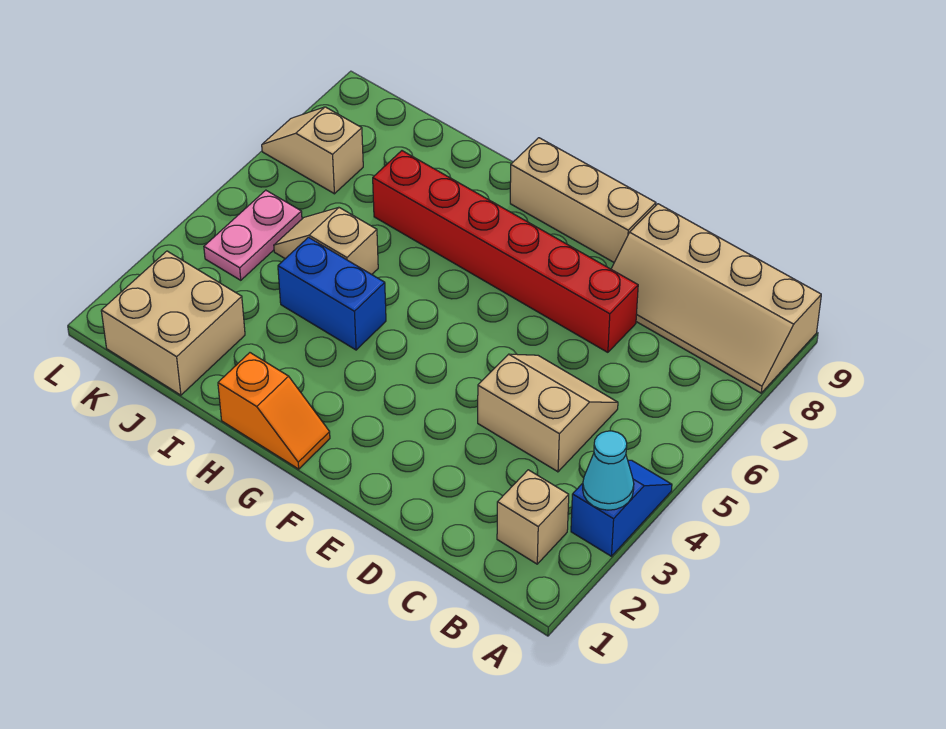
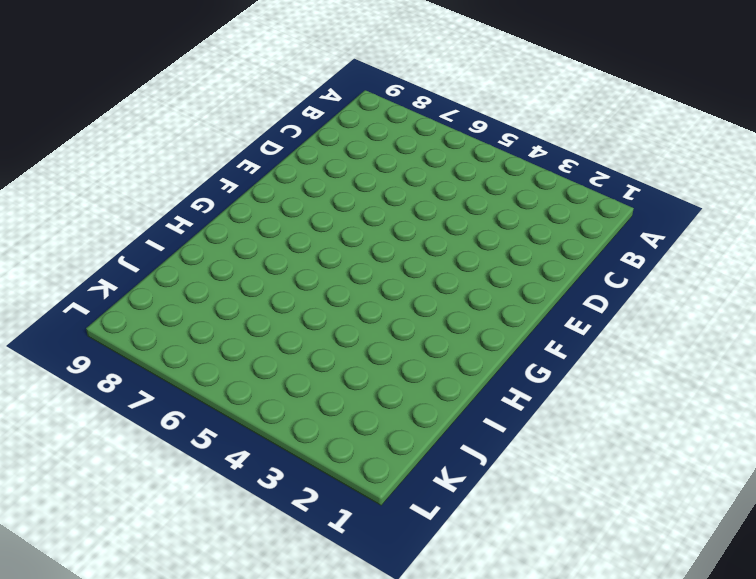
none -> blue 1x2 slope [571,460,672,556]
none -> tan 2x4 slope [611,204,821,393]
none -> tan 1x1 brick [497,470,569,564]

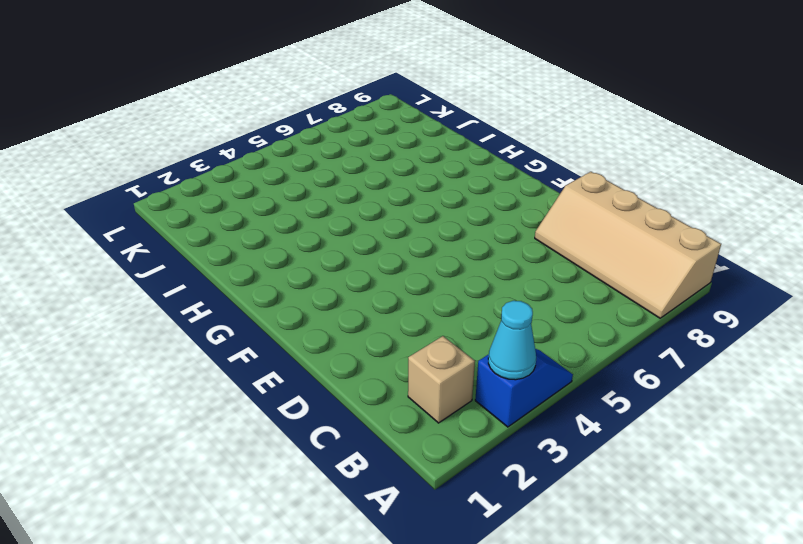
none -> tan 2x2 slope [478,354,618,472]
none -> red 1x6 brick [373,151,638,352]
none -> tan 1x3 brick [510,138,656,262]

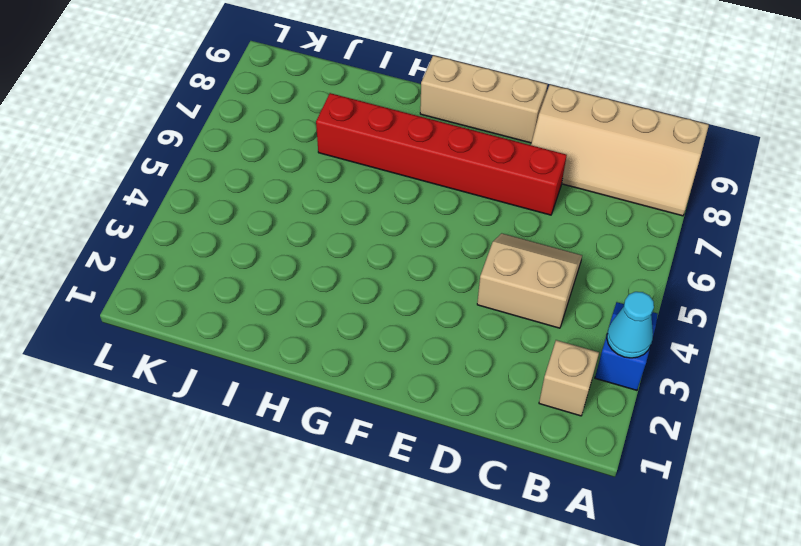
none -> orange 1x2 slope [218,353,330,469]
none -> blue 1x2 brick [278,237,386,350]
none -> tan 1x2 slope [274,207,378,274]

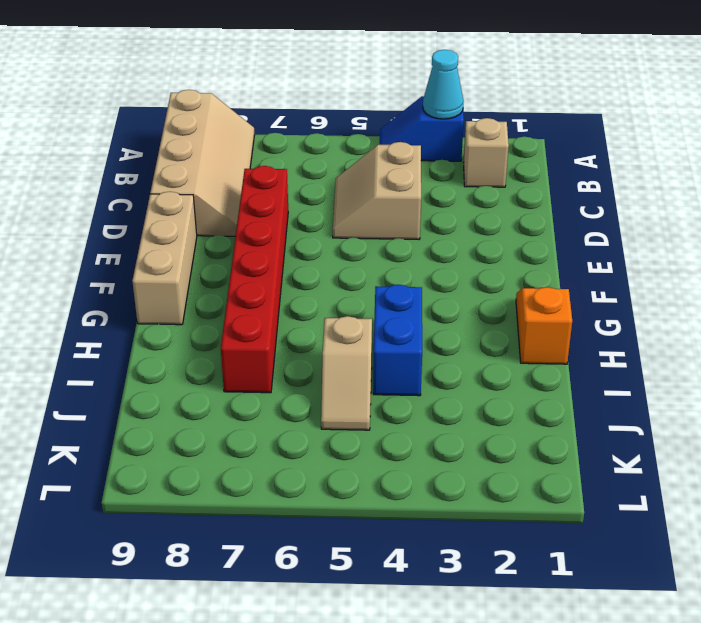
none -> tan 2x2 brick [101,251,245,395]
none -> pink 1x2 plate [204,190,302,280]
none -> tan 1x2 slope [262,107,363,194]

